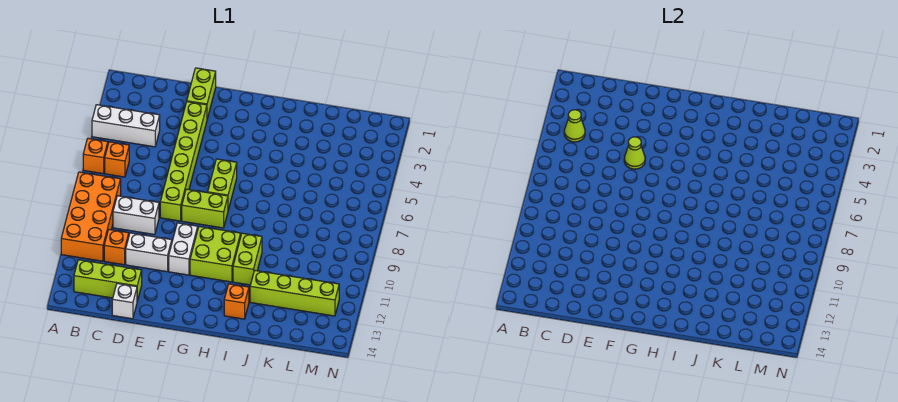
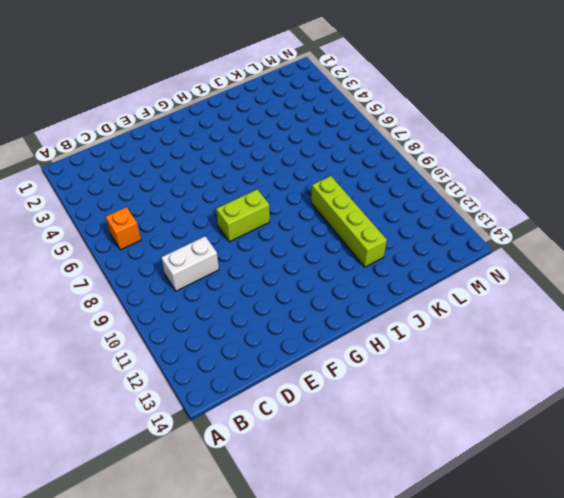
lime 1x4 brick [311,176,387,267] -> lime 1x4 brick turned to [250,271,339,316]
none -> white 1x3 brick [92,105,160,147]
none -> orange 1x1 brick [83,138,108,174]
none -> orange 2x4 brick [61,172,121,261]

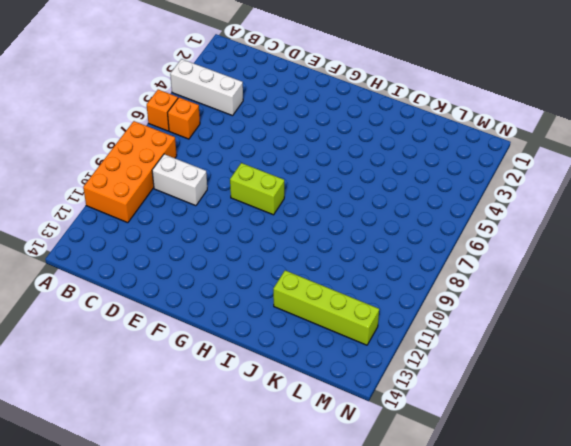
none -> lime 1x3 brick [74,260,142,301]
none -> orange 1x1 brick [104,230,129,265]
none -> white 1x2 brick [126,233,172,272]

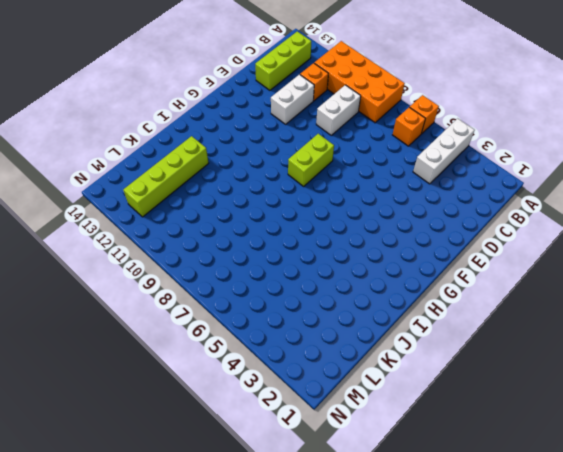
none -> white 1x1 brick [112,283,137,319]
none -> lime 1x2 brick [187,68,216,119]
none -> lime 1x6 brick [160,102,207,221]

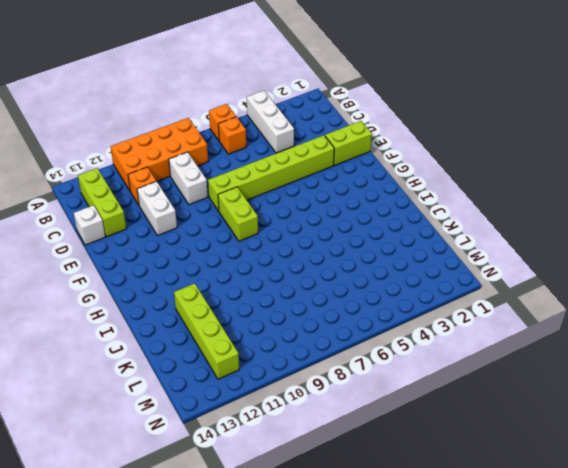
none -> white 1x2 brick [169,223,198,275]
none -> lime 1x2 brick [208,159,237,210]
none -> lime 2x2 brick [190,226,241,282]

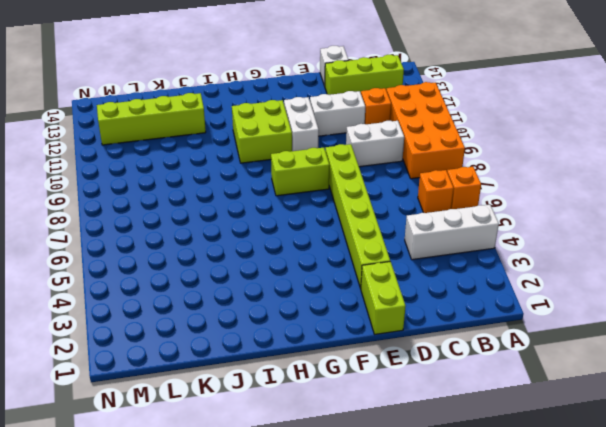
none -> lime 1x2 brick [208,159,237,210]
none -> lime 1x2 brick [233,233,262,285]
none -> orange 1x1 brick [224,284,249,319]

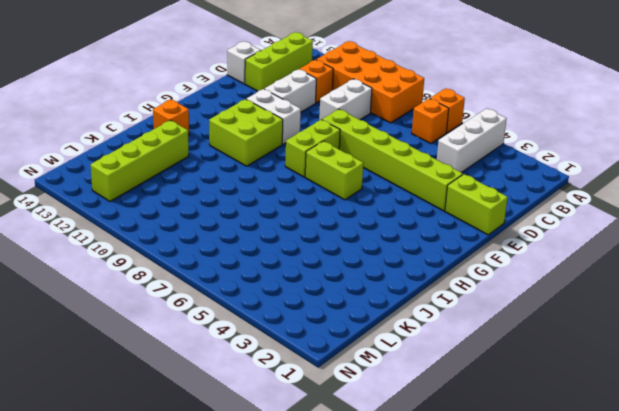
none -> lime 1x2 brick [233,233,262,285]
none -> lime 1x1 cone [564,110,585,142]
none -> lime 1x1 cone [624,137,645,169]

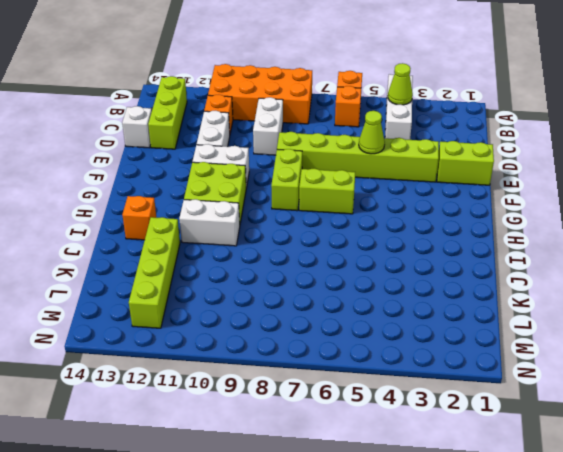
white 1x2 brick [179,199,240,246] -> lime 1x2 brick [233,233,262,285]

